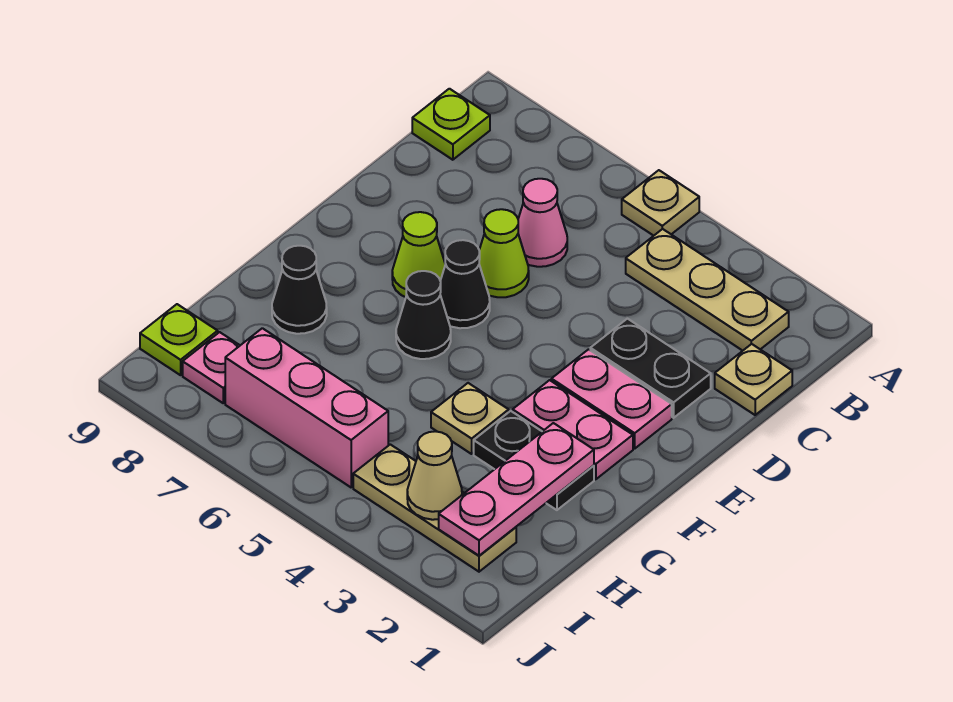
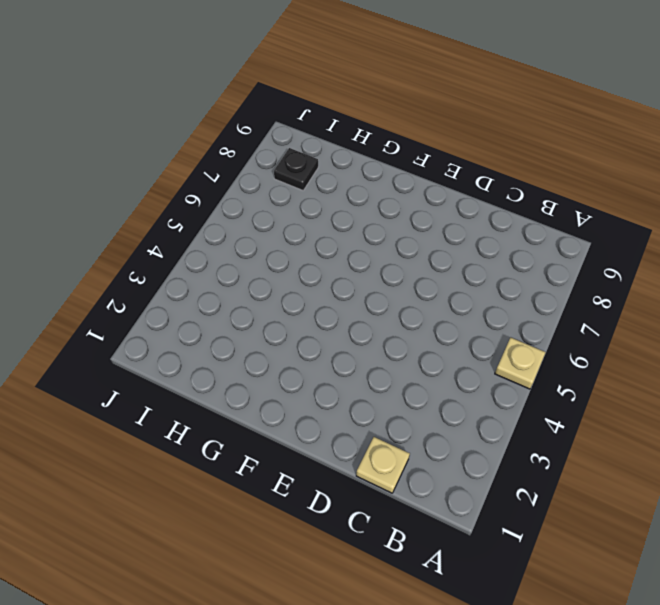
black 1x1 plate [274,148,318,190] -> pink 1x1 plate [183,332,240,403]
none -> tan 1x3 plate [626,229,789,351]
none -> lime 1x1 plate [412,89,490,160]
none -> pink 1x1 cone [518,179,567,267]

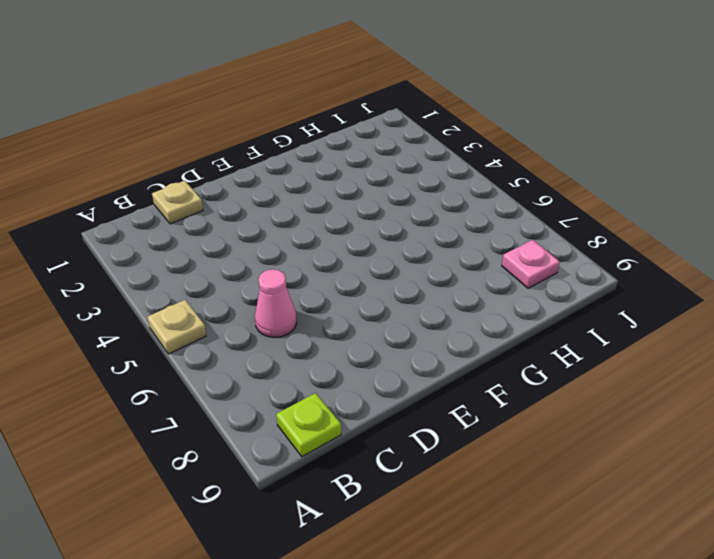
none -> tan 1x3 plate [626,229,789,351]
none -> black 1x2 plate [590,319,711,418]
none -> lime 1x1 cone [479,209,529,297]

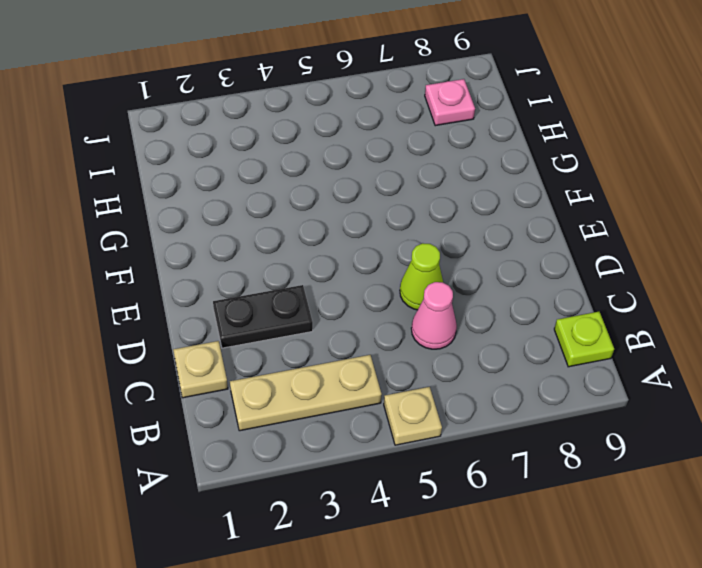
none -> pink 1x2 plate [551,349,672,448]
none -> black 1x1 cone [440,240,490,328]
none -> lime 1x1 cone [392,212,445,297]

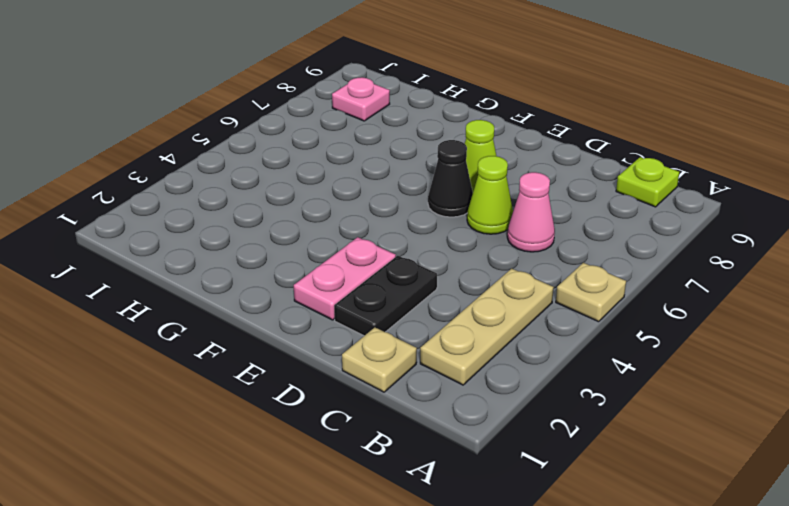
none -> pink 1x2 plate [513,380,633,479]
none -> black 1x1 cone [396,271,451,359]
none -> black 1x2 plate [474,411,594,510]

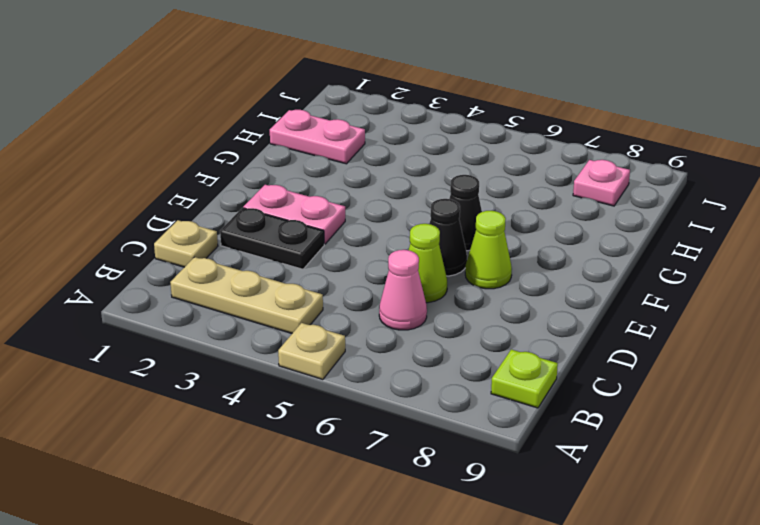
pink 1x2 plate [270,110,365,164] -> pink 1x2 plate moved to [513,380,633,479]
none -> black 1x2 plate [474,411,594,510]
none -> tan 1x1 plate [431,383,509,454]
none -> black 1x1 cone [272,246,327,334]

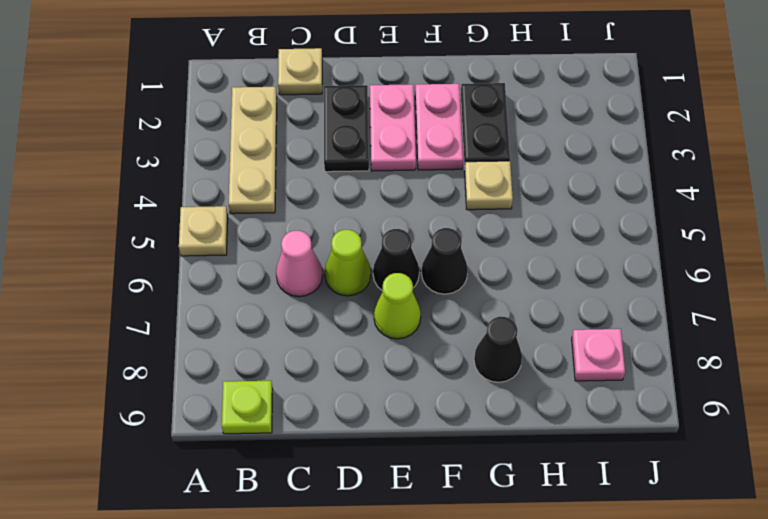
none -> tan 1x3 plate [353,444,516,572]
none -> pink 1x3 brick [225,328,388,487]
none -> lime 1x1 plate [140,304,218,375]

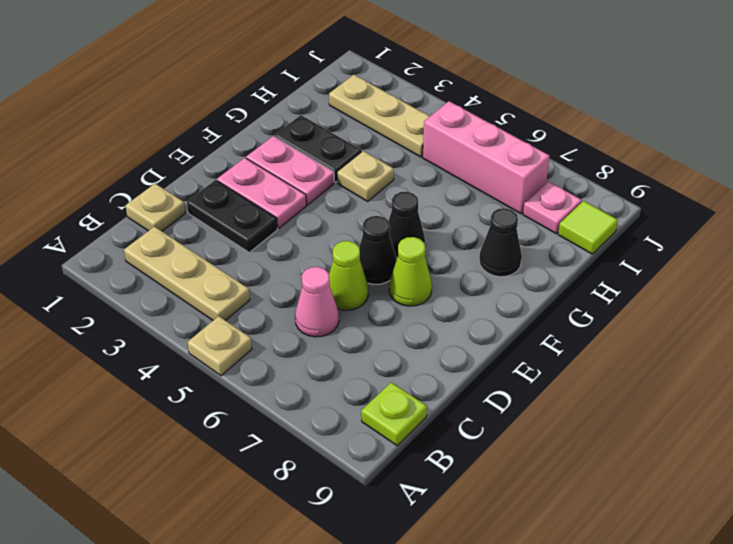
lime 1x1 tile [558,201,618,254] -> lime 1x1 plate [140,304,218,375]
none -> pink 1x3 plate [439,423,594,556]
none -> tan 1x1 cone [407,431,462,520]

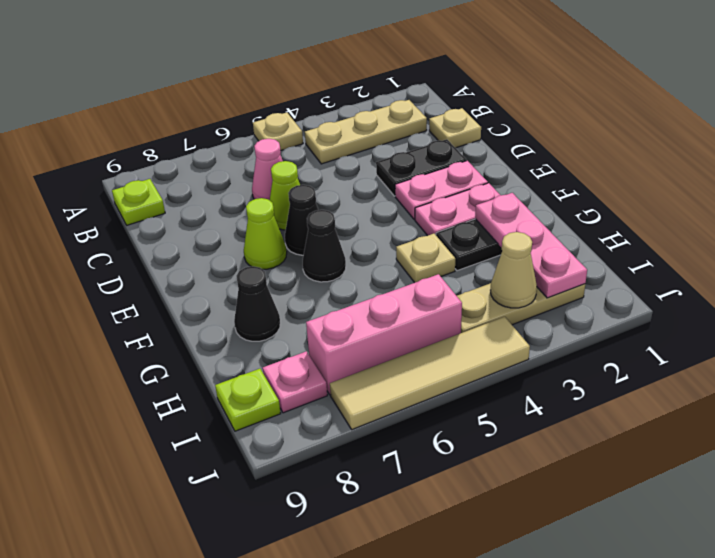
tan 1x4 tile [330,317,530,430] -> none

